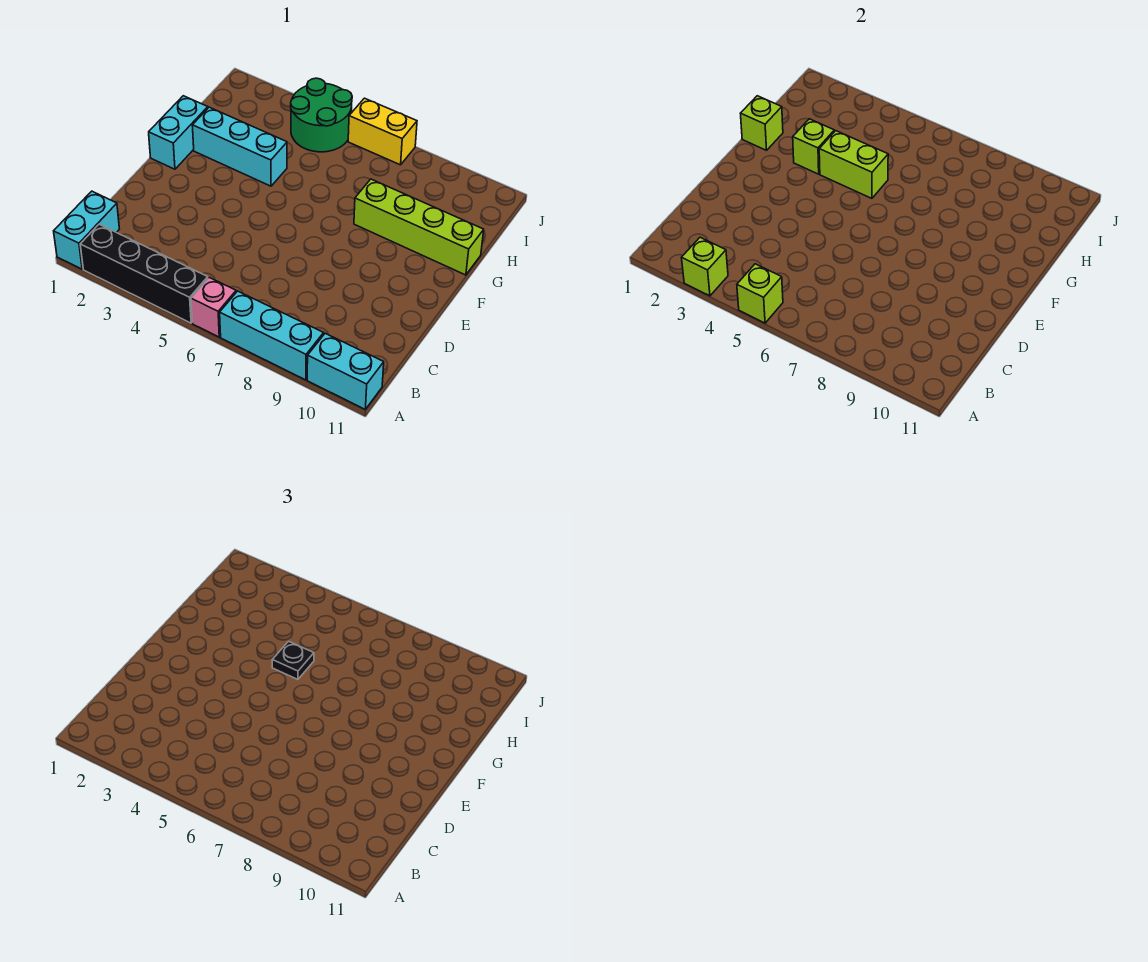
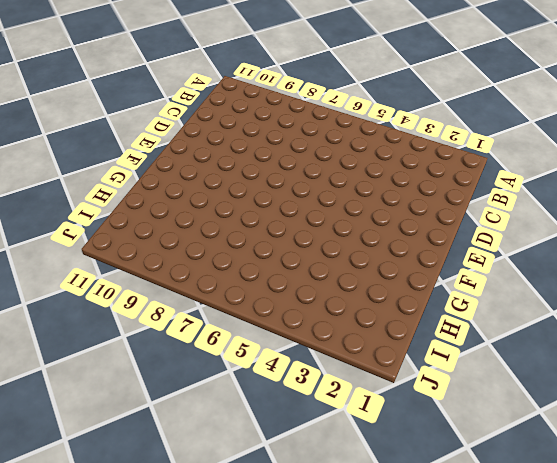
none -> cyan 1x2 brick [54,191,119,269]
none -> black 1x4 brick [80,224,208,323]
none -> pink 1x1 brick [191,277,236,337]

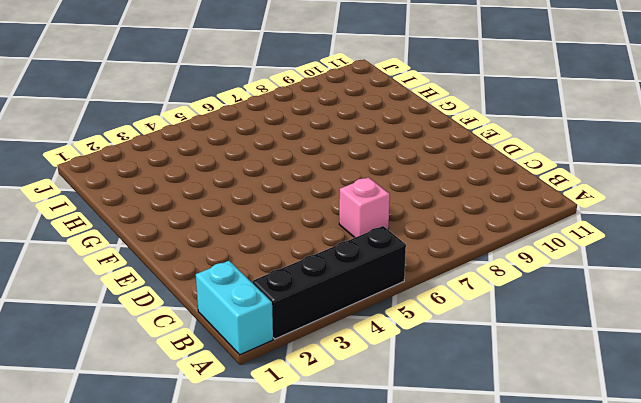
pink 1x1 brick [339,177,390,237] -> pink 1x1 brick moved to [191,277,236,337]
none -> cyan 1x3 brick [220,291,324,380]
none -> cyan 1x2 brick [307,333,384,409]
none -> cyan 1x2 brick [149,96,208,169]

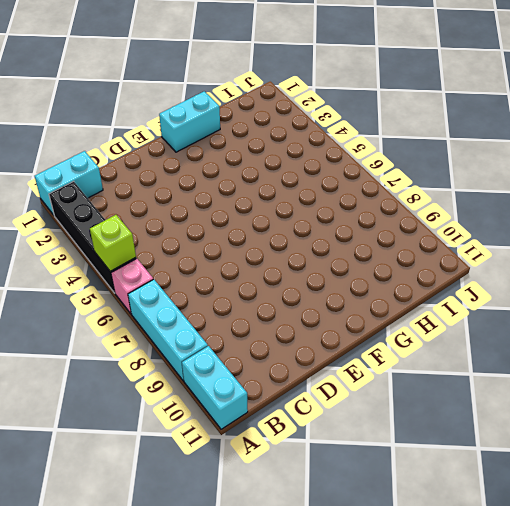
none -> cyan 1x3 brick [192,107,287,186]
none -> lime 1x4 brick [354,179,484,275]
none -> green 2x2 round brick [291,78,352,152]

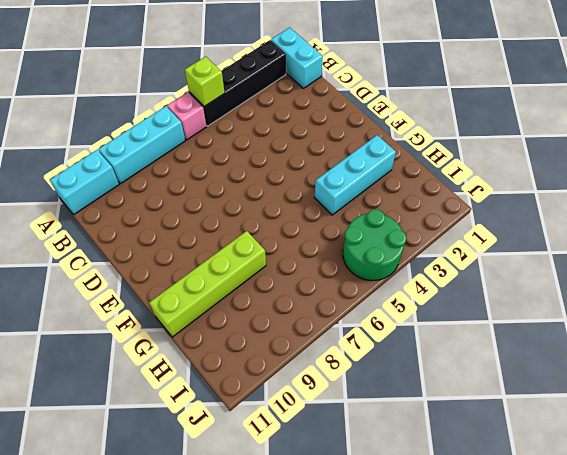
none -> cyan 1x2 brick [149,96,208,169]
none -> yellow 1x2 brick [348,98,417,165]
none -> lime 1x1 brick [682,237,728,296]

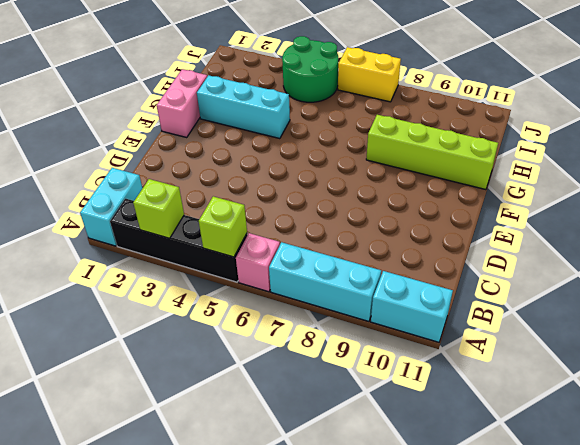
pink 1x2 brick [157,69,207,137] -> cyan 1x2 brick [149,96,208,169]
none -> lime 1x1 brick [740,96,783,150]
none -> lime 1x1 brick [793,119,834,174]
none -> lime 1x2 brick [819,131,888,198]

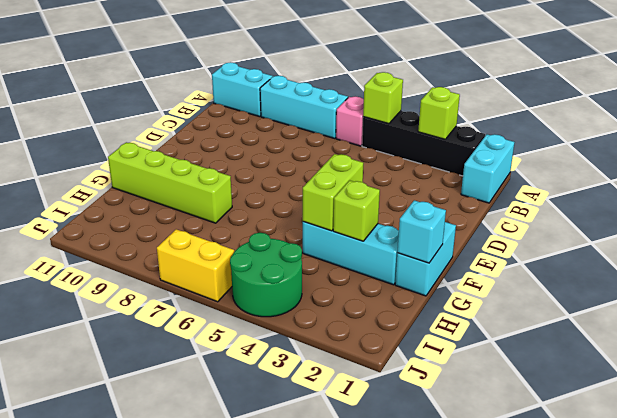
lime 1x2 brick [303,154,363,231] -> lime 1x2 brick turned to [819,131,888,198]
cyan 1x1 brick [397,200,446,263] -> lime 1x1 brick [740,96,783,150]
none -> black 1x1 plate [272,641,314,679]

